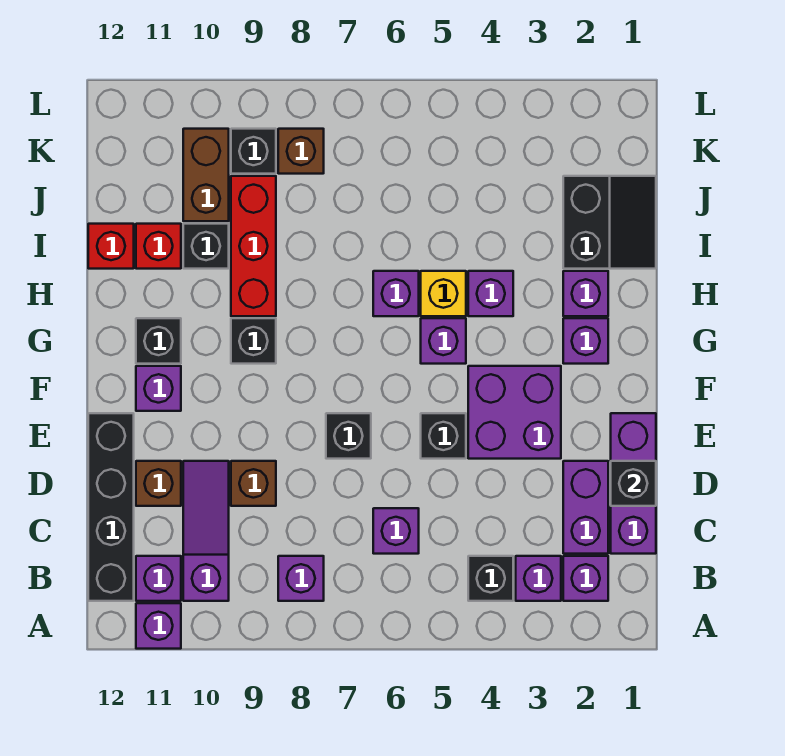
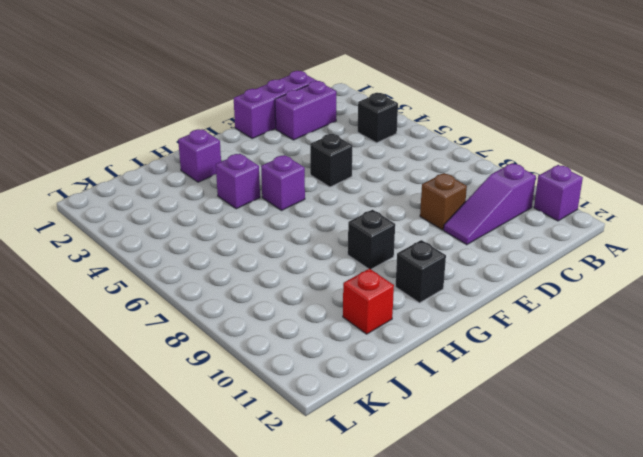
none -> purple 1x1 brick [563,556,608,601]
none -> purple 1x1 brick [516,556,561,601]
none -> purple 1x1 brick [278,556,324,601]
none -> purple 1x1 brick [136,556,181,601]

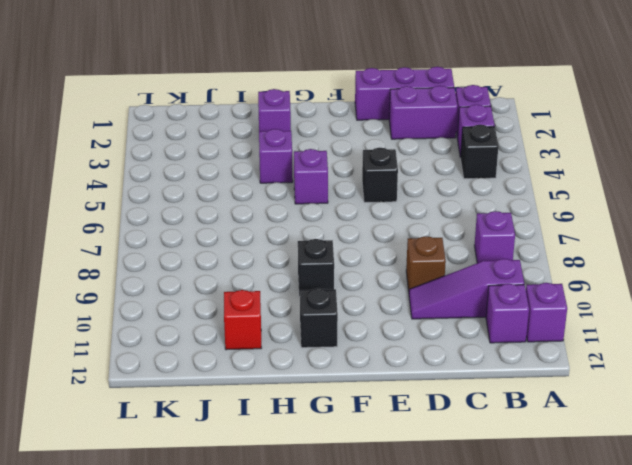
none -> black 1x4 brick [88,413,134,601]
none -> purple 1x1 brick [373,508,419,554]
none -> brown 1x1 brick [136,461,181,506]
none -> purple 2x2 brick [468,366,561,459]

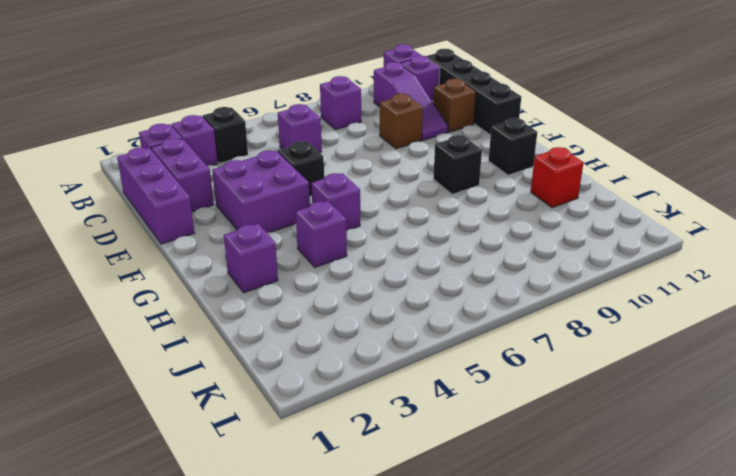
none -> black 1x1 brick [326,413,371,459]
none -> purple 1x1 brick [136,366,181,411]
none -> purple 1x1 brick [563,318,608,364]
none -> yellow 1x1 brick [421,271,466,316]

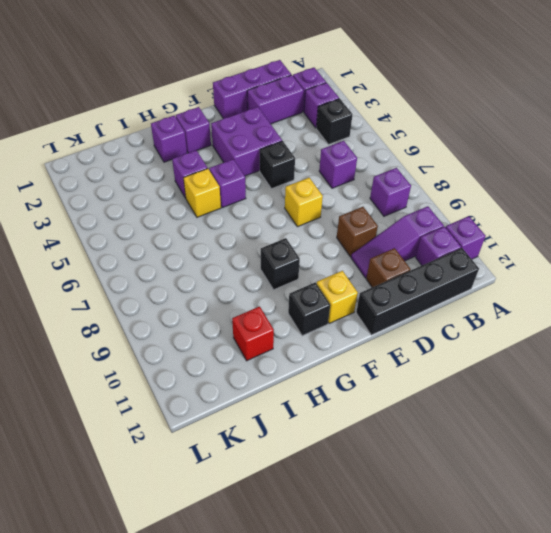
yellow 1x1 brick [285,178,323,227] -> black 1x1 brick [326,413,371,459]
yellow 1x1 brick [317,271,358,324] -> purple 1x1 brick [136,366,181,411]
none -> purple 1x1 brick [373,271,419,316]
none -> red 1x3 brick [231,176,276,316]
none -> black 2x2 slope [563,176,656,269]
none -> black 1x1 brick [183,224,229,269]

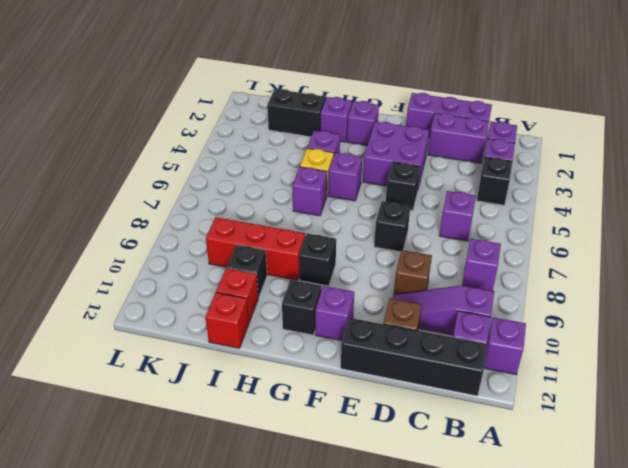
none -> brown 1x2 brick [183,129,229,221]
none -> brown 1x1 brick [278,129,324,174]
none -> black 1x1 brick [231,129,276,174]
none -> black 1x1 brick [611,461,656,506]

